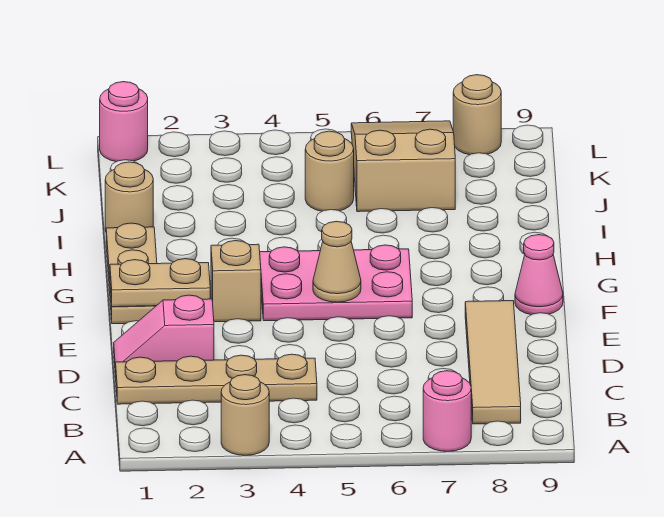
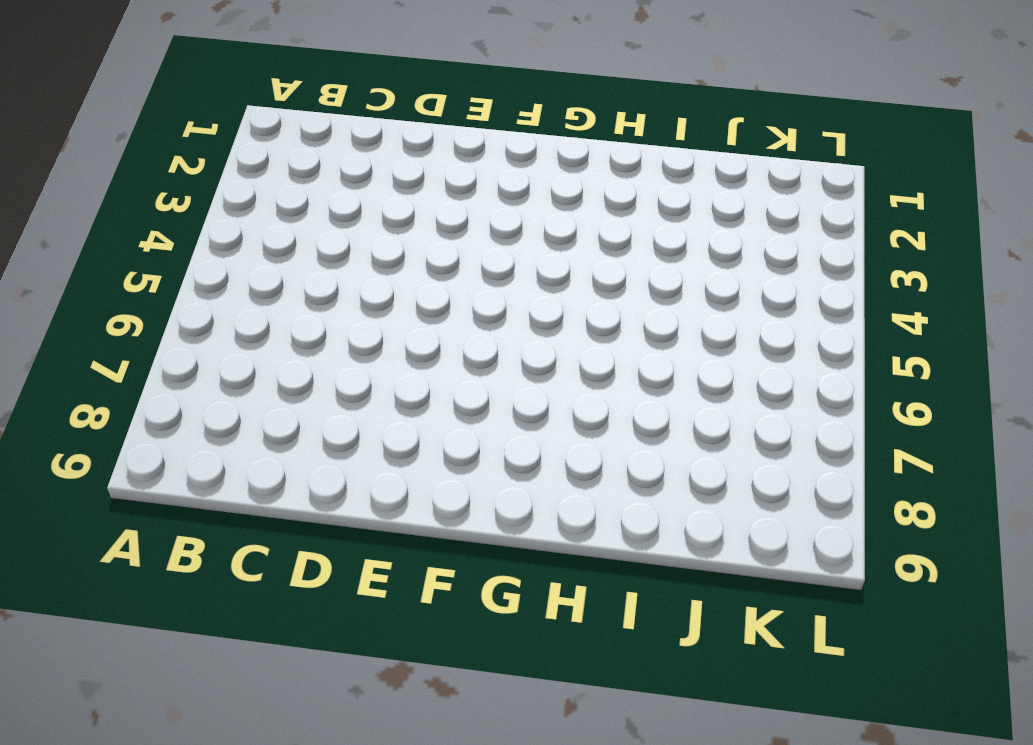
none -> tan 1x1 round brick [221,375,269,455]
none -> pink 1x1 round brick [423,371,471,451]
none -> tan 1x4 tile [465,301,521,424]

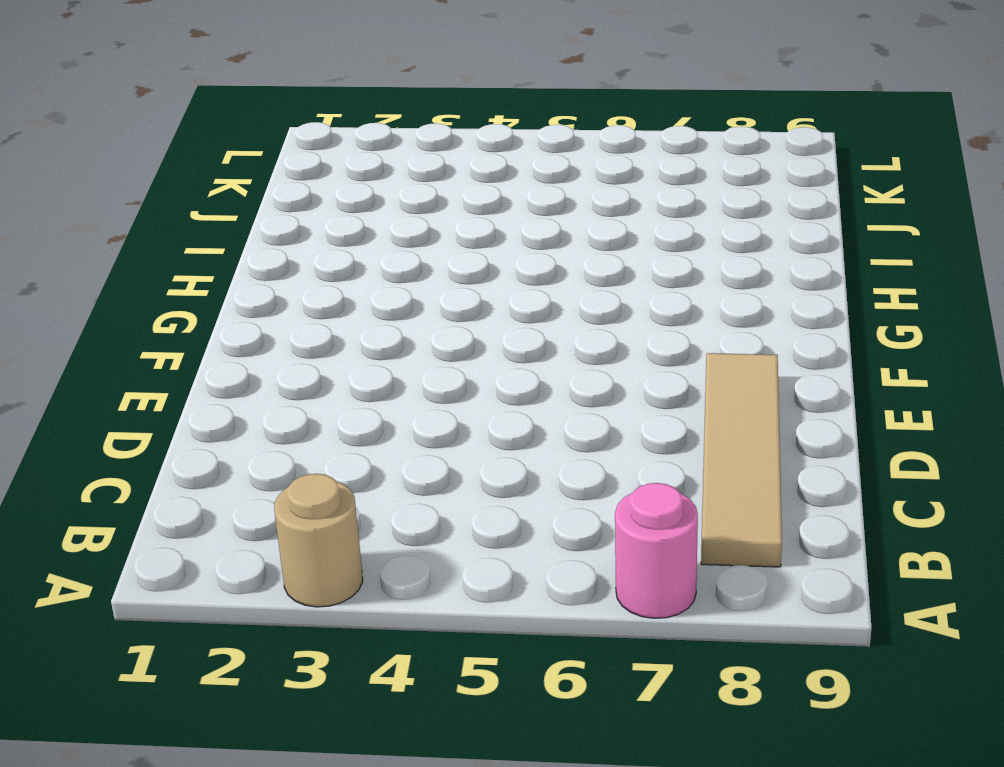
none -> tan 1x4 plate [116,354,317,404]
none -> pink 1x2 slope [114,295,214,377]
none -> tan 1x3 plate [106,223,157,324]

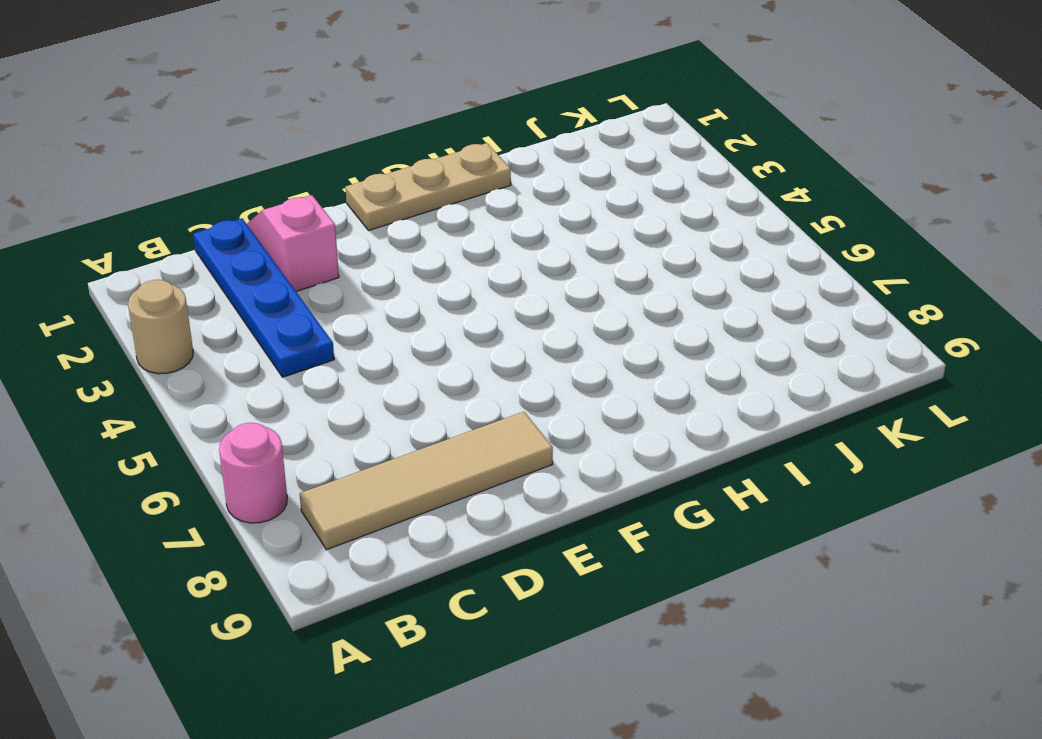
blue 1x4 plate [193,218,334,377] -> tan 1x4 plate [116,354,317,404]
none -> tan 1x1 brick [211,241,261,322]
none -> pink 2x3 plate [260,245,412,321]
none -> pink 1x1 cone [515,235,563,315]

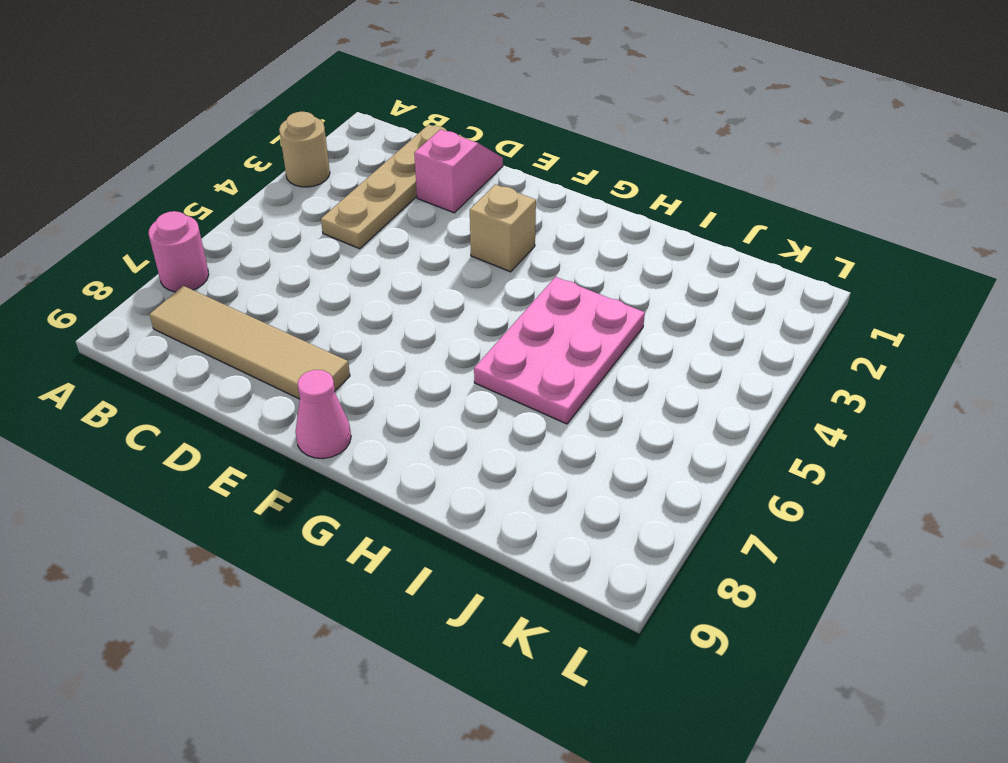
pink 2x3 plate [474,277,645,424] -> pink 2x3 plate moved to [260,245,412,321]
none -> tan 1x3 plate [106,223,157,324]
none -> tan 1x1 round brick [105,162,153,231]
none -> tan 1x1 round brick [305,131,354,211]

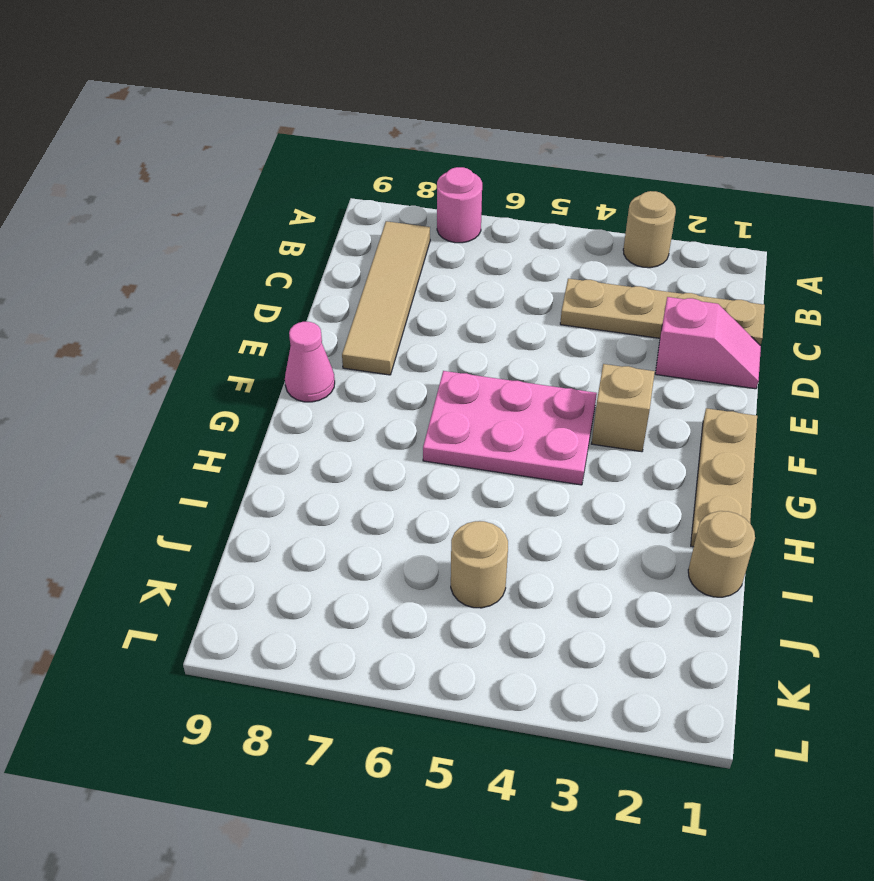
none -> tan 2x3 slope [351,121,455,212]
none -> pink 1x1 round brick [100,82,148,162]
none -> tan 1x1 round brick [453,75,501,155]

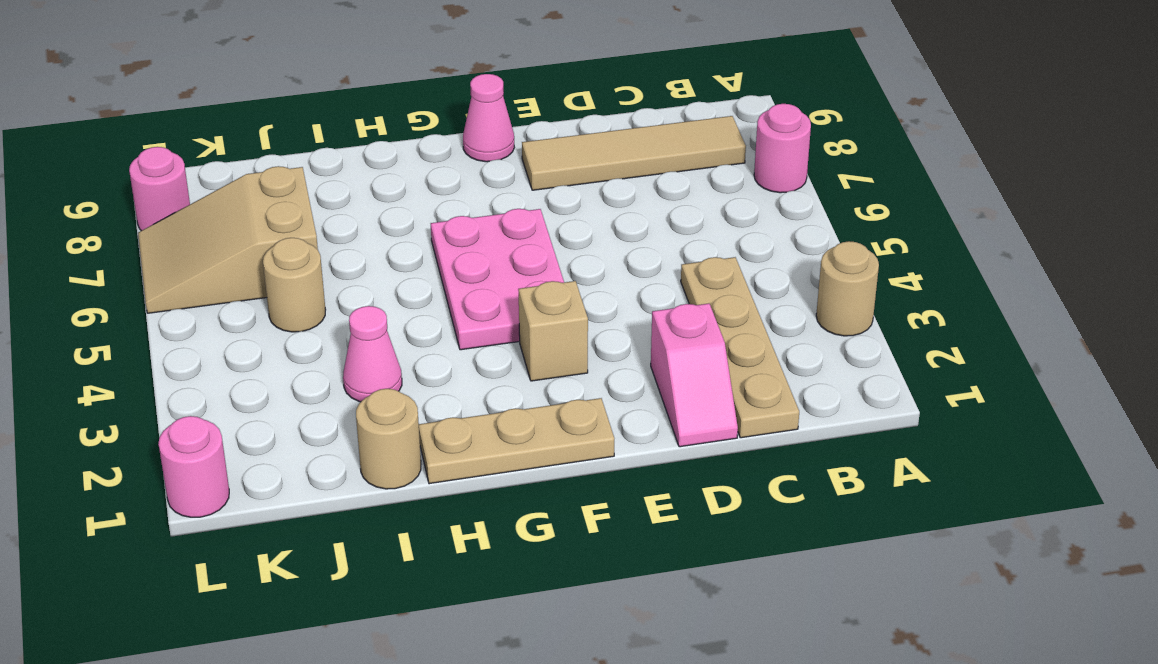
pink 1x1 cone [343,306,402,402] -> none
pink 1x1 round brick [129,147,190,231] -> tan 1x1 round brick [453,75,501,155]
none -> tan 1x2 plate [110,259,210,307]
none -> tan 1x1 cone [313,221,361,302]

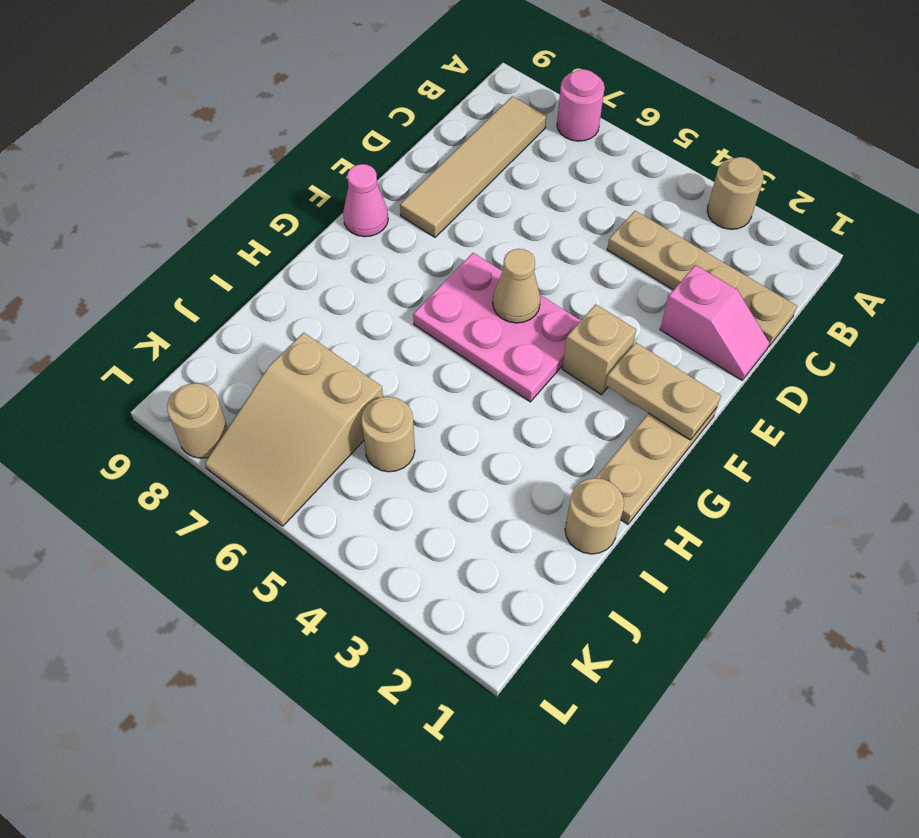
none -> pink 1x1 round brick [100,82,148,162]

